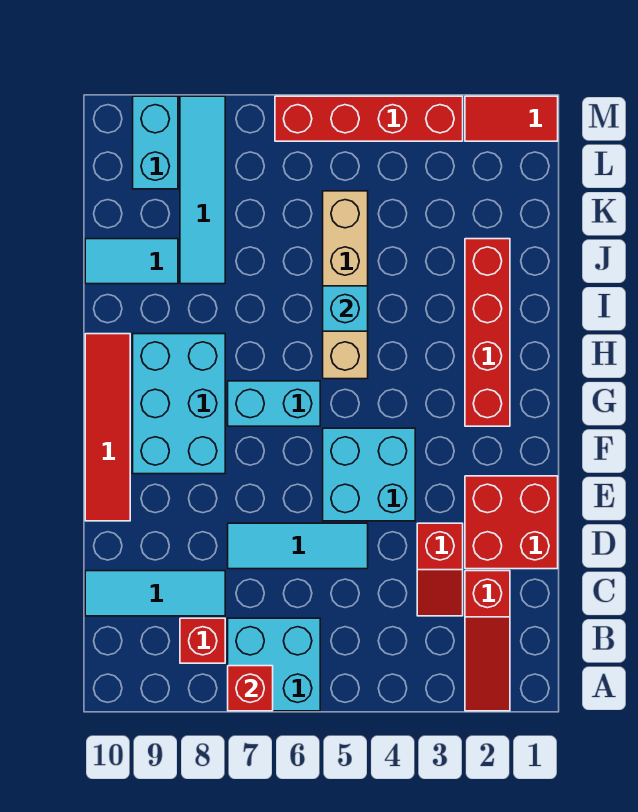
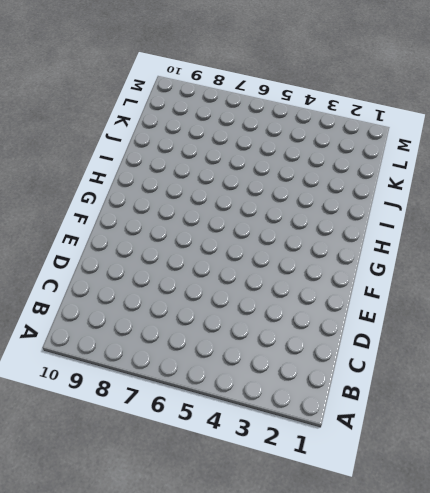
none -> red 1x3 slope [465,571,510,711]
none -> cyan 2x2 brick [228,618,320,711]
none -> red 1x1 brick [180,618,225,663]

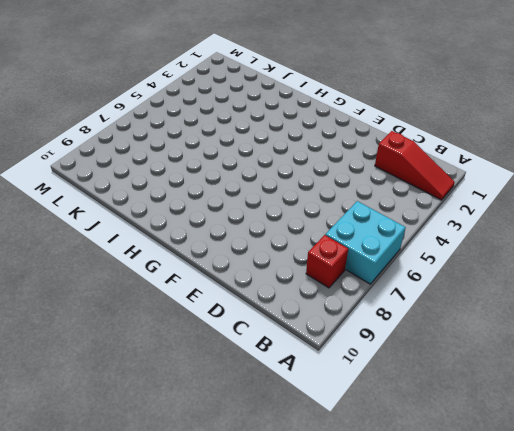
none -> red 1x2 slope [417,523,463,616]
none -> cyan 1x3 tile [85,571,225,616]
none -> red 2x2 brick [465,476,558,569]

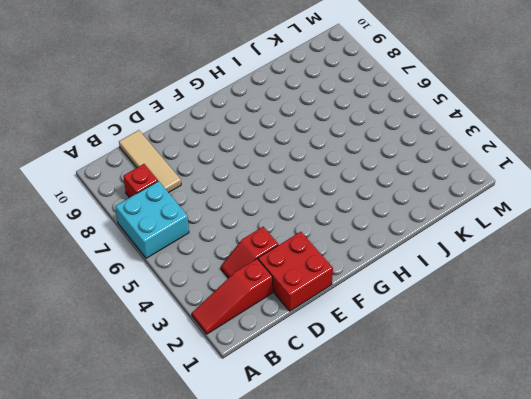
tan 1x3 tile [119,130,181,193] -> cyan 1x3 tile [85,571,225,616]
none -> cyan 1x3 tile [228,523,368,569]
none -> cyan 2x2 brick [323,428,415,521]
none -> red 1x4 tile [85,334,130,521]

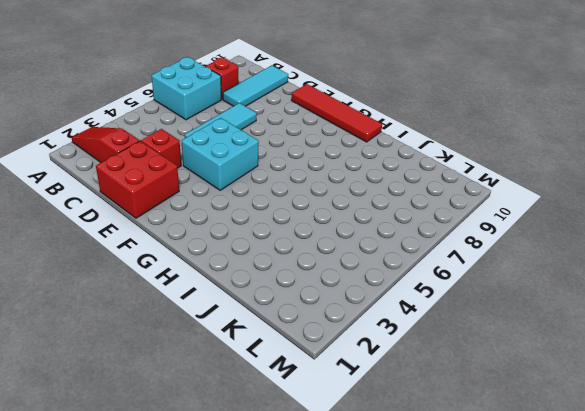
none -> cyan 2x3 brick [133,334,225,474]
none -> red 1x4 brick [465,239,510,426]
none -> cyan 1x2 brick [228,381,320,426]

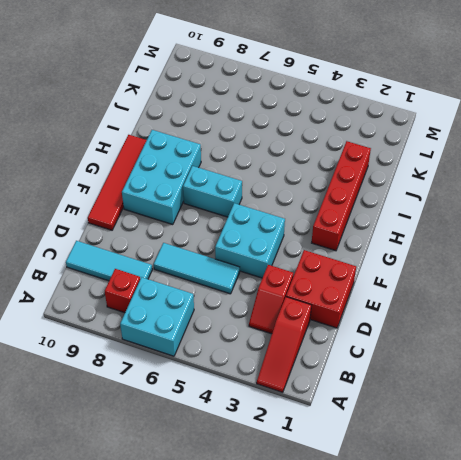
none -> tan 1x4 brick [323,191,368,379]
none -> cyan 1x4 tile [180,96,225,284]
none -> cyan 1x2 tile [85,239,178,284]

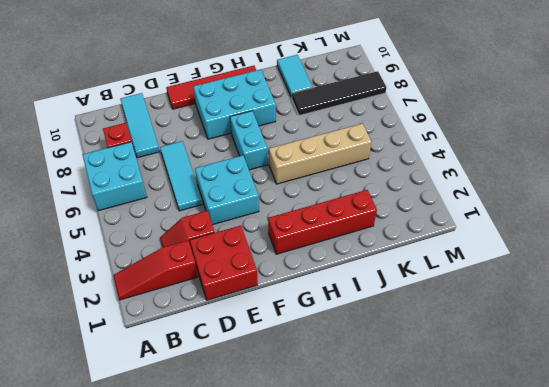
black 1x4 tile [292,71,386,115] -> cyan 1x4 tile [180,96,225,284]
none -> cyan 1x2 brick [133,96,178,189]
none -> red 1x2 tile [465,96,558,141]
none -> red 1x4 brick [275,96,463,141]

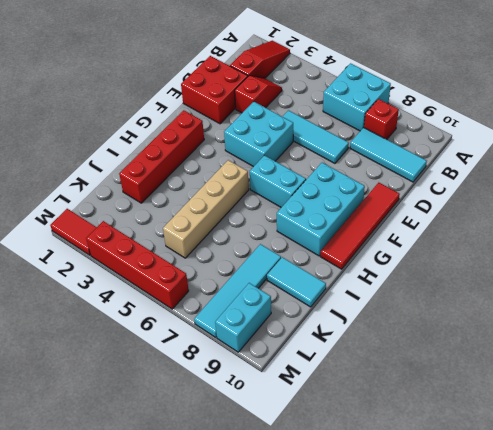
none -> red 1x1 brick [228,666,273,711]
none -> cyan 1x1 brick [323,286,368,331]

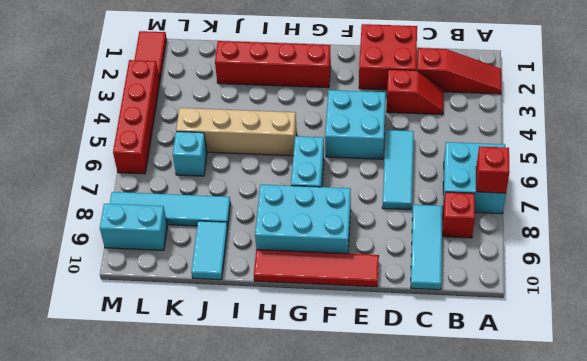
cyan 1x1 brick [173,132,207,176] -> cyan 1x1 brick moved to [323,286,368,331]

